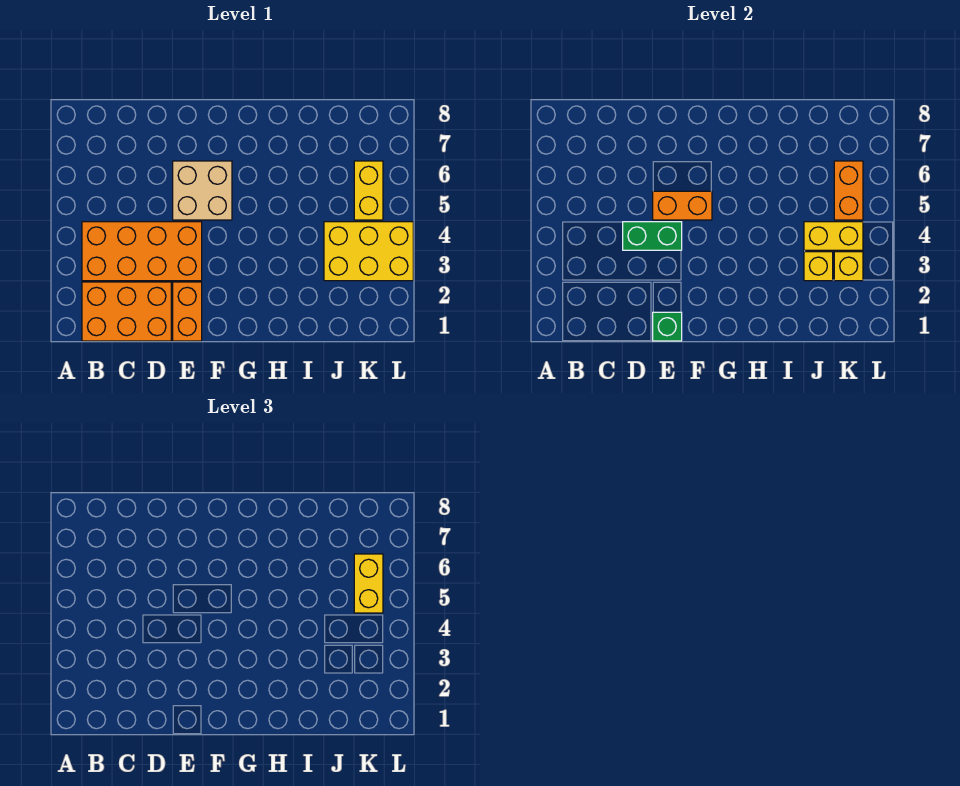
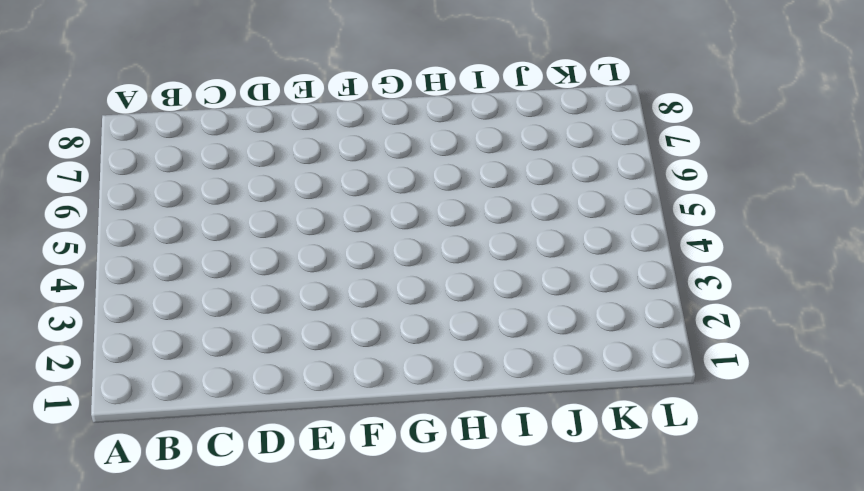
none -> orange 2x3 brick [82,282,171,341]
none -> orange 2x4 brick [82,222,202,281]
none -> orange 1x2 brick [173,282,202,341]

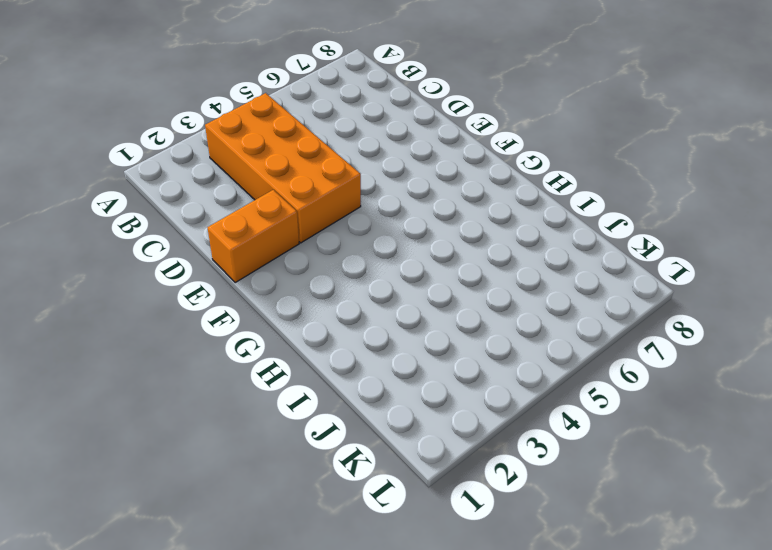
none -> orange 2x3 brick [82,282,171,341]
none -> tan 2x2 brick [173,161,232,220]
none -> yellow 2x3 brick [324,222,413,281]

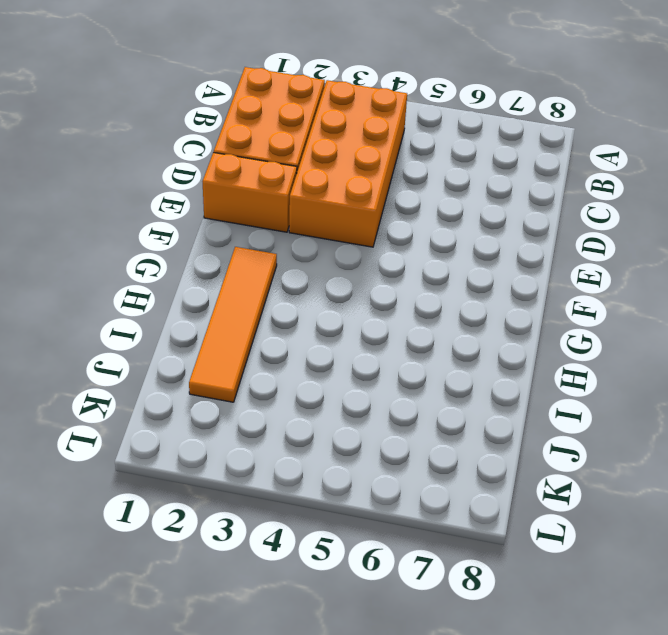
orange 1x4 tile [189,247,277,402] -> none
none -> tan 2x2 brick [173,161,232,220]
none -> yellow 2x3 brick [324,222,413,281]
none -> yellow 1x2 brick [354,161,383,220]

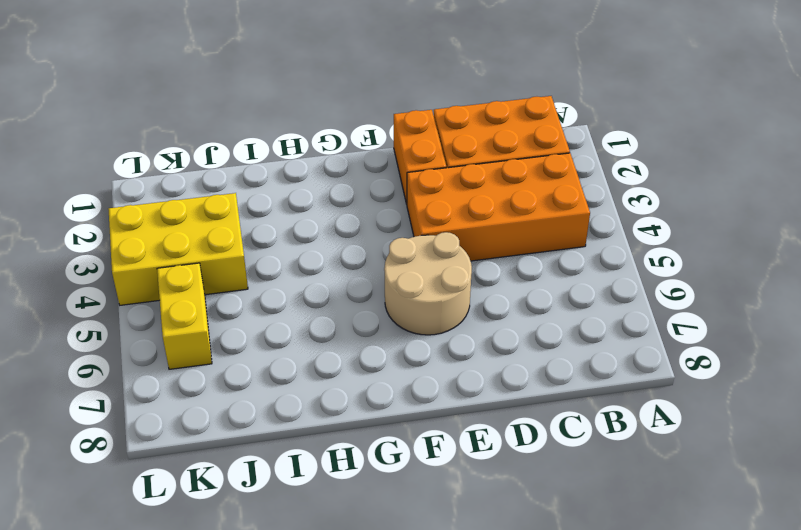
tan 2x2 round brick [384,232,472,335] -> tan 2x2 brick [173,161,232,220]
none -> green 1x2 brick [623,222,682,250]
none -> green 1x1 brick [653,312,682,341]
none -> orange 1x2 brick [653,191,712,220]

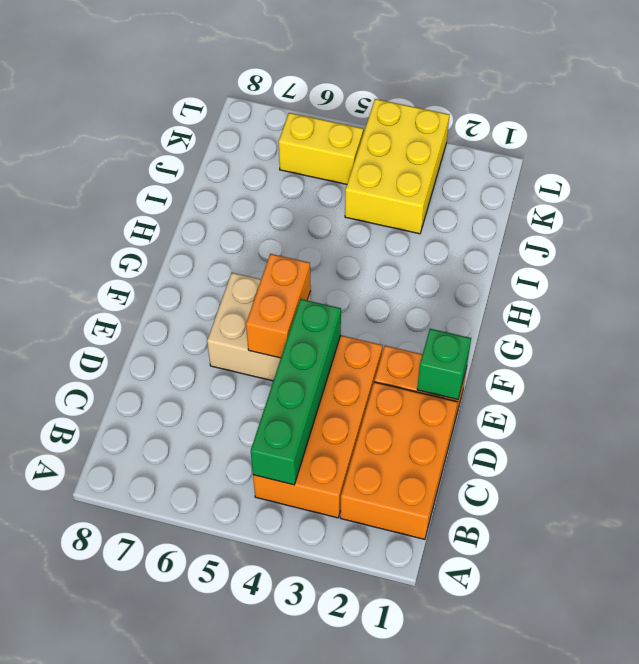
green 1x4 brick [251,299,341,485] -> green 1x2 brick [623,222,682,250]
none -> yellow 1x1 brick [804,252,833,281]
none -> yellow 1x2 brick [804,222,863,250]
none -> yellow 1x1 brick [834,252,863,281]

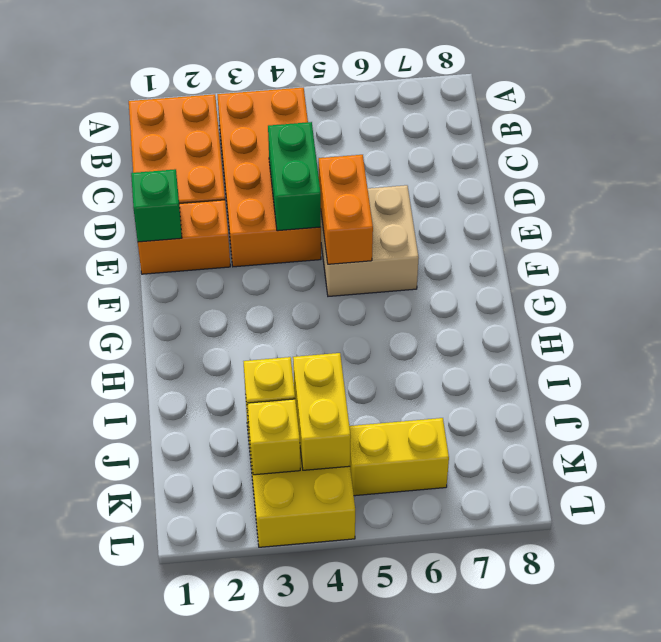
none -> orange 1x2 brick [834,161,863,220]
none -> yellow 1x2 brick [354,554,383,613]

